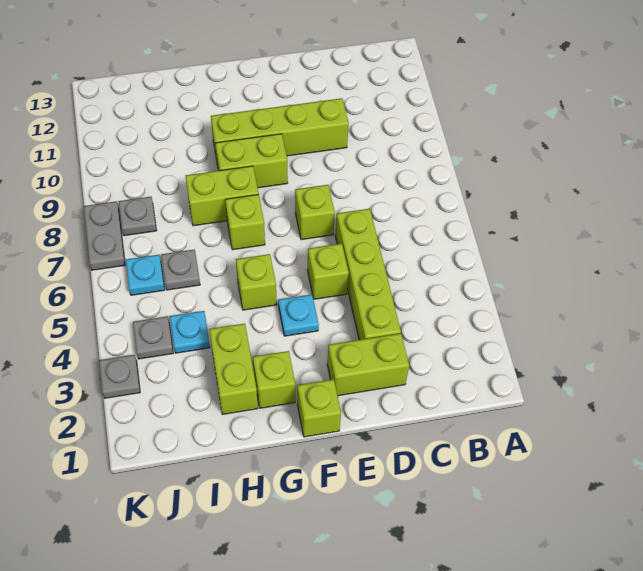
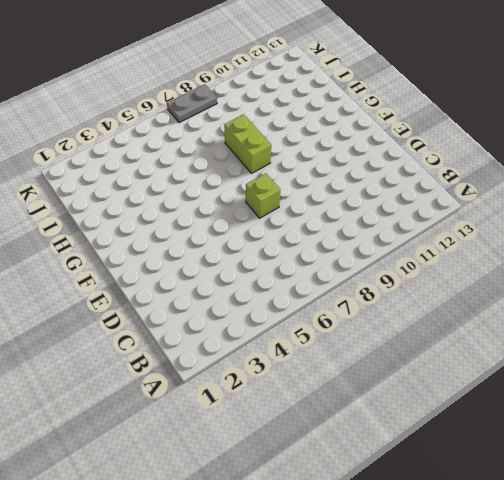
none -> lime 1x2 brick [327,333,409,396]
none -> lime 1x4 brick [335,209,401,340]
none -> lime 1x4 brick [211,98,349,160]

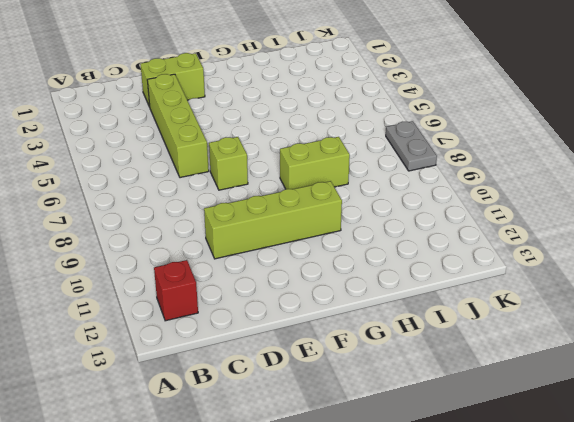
red 1x1 brick [154,260,198,321] -> none
none -> lime 1x1 brick [307,244,349,299]
none -> lime 1x1 brick [297,379,341,437]
none -> cyan 1x1 plate [278,295,319,336]

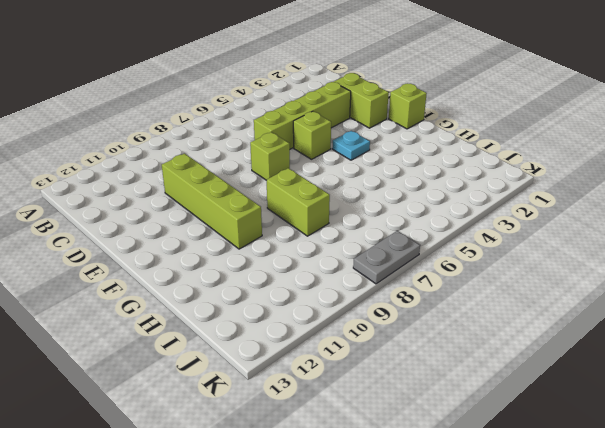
none -> lime 1x2 brick [215,134,288,188]
none -> lime 1x1 brick [253,351,295,408]
none -> lime 1x1 brick [236,254,277,310]

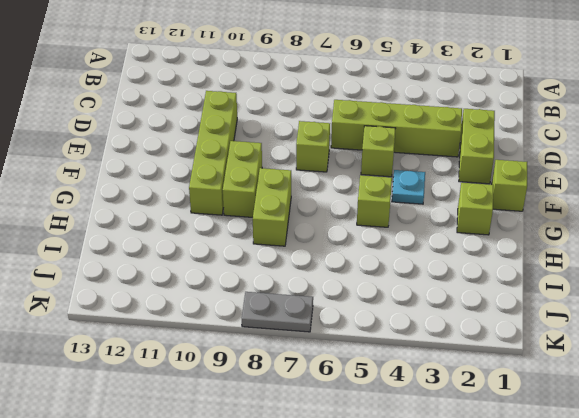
none -> lime 1x1 brick [225,194,265,250]
none -> lime 1x2 brick [209,323,258,414]
none -> cyan 1x1 plate [170,311,210,353]

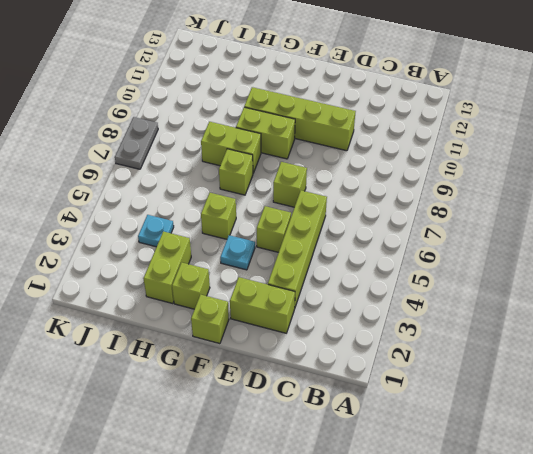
none -> grey 1x1 plate [161,249,200,290]
none -> grey 1x1 plate [133,316,173,359]
none -> cyan 1x1 plate [126,255,165,295]

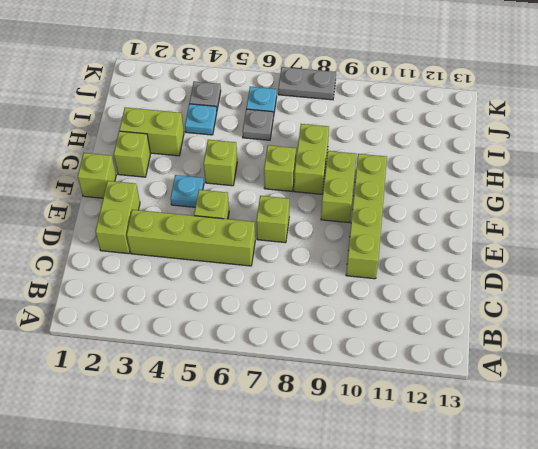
none -> grey 1x1 plate [119,197,157,236]
none -> grey 1x1 plate [99,355,140,398]

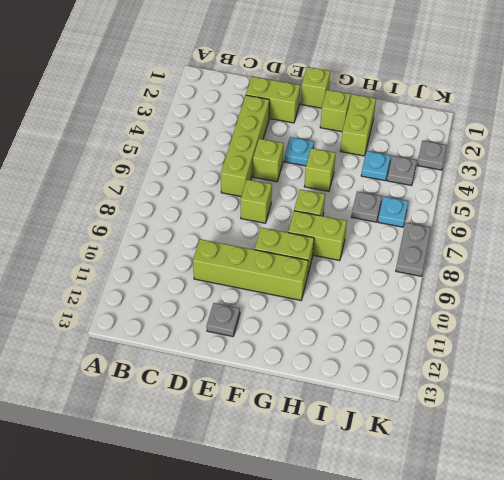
grey 1x1 plate [207,303,240,336] -> grey 1x1 plate moved to [119,197,157,236]

